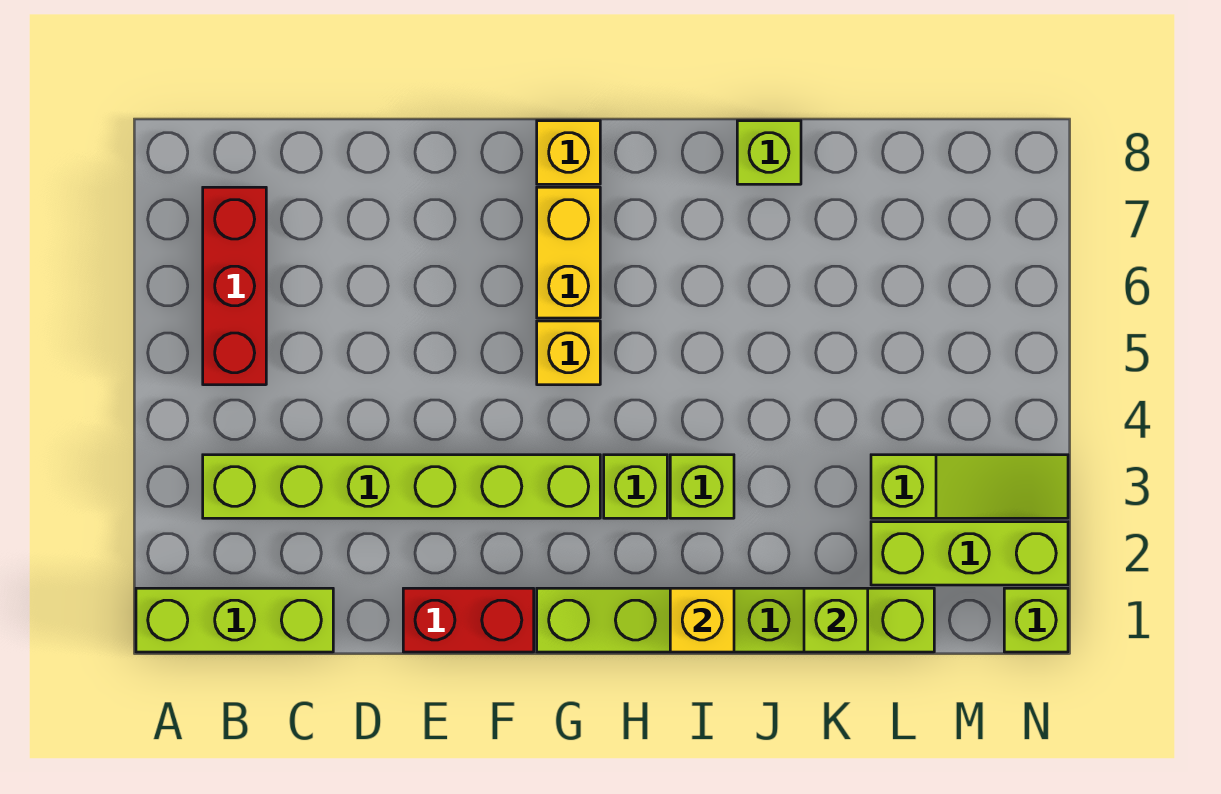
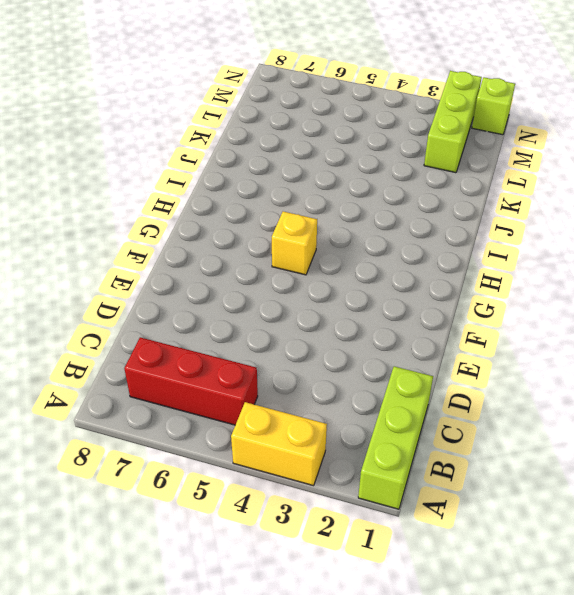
yellow 1x2 brick [231,402,327,486] -> yellow 1x2 brick moved to [537,187,600,318]
none -> lime 1x6 brick [203,455,600,518]
none -> red 1x2 brick [403,588,534,652]
none -> lime 1x6 brick [537,588,934,652]

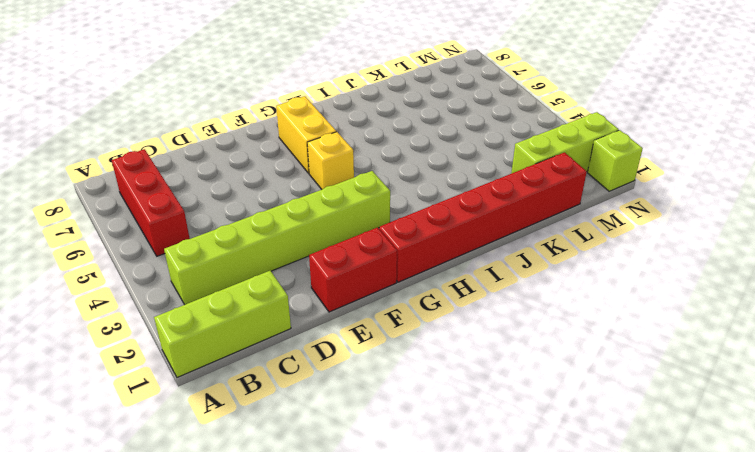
red 1x6 brick [379,152,587,282] -> lime 1x6 brick [537,588,934,652]
none -> yellow 1x1 brick [537,121,600,184]
none -> lime 1x1 brick [604,455,667,518]
none -> lime 1x1 brick [670,455,734,518]

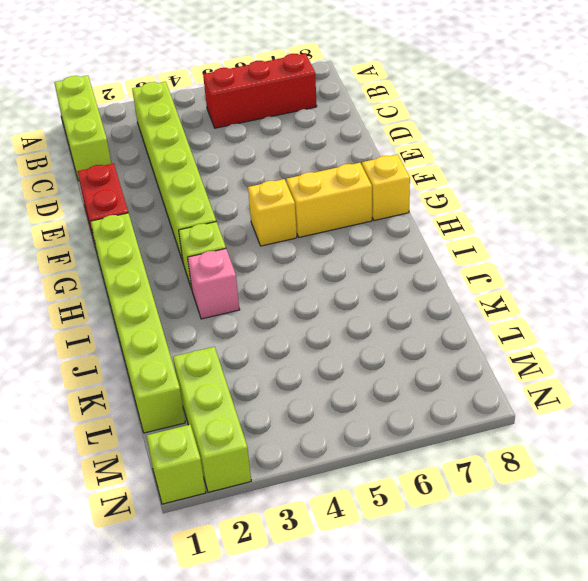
pink 1x1 brick [187,249,240,319] -> lime 1x1 brick [670,455,734,518]
none -> lime 1x1 brick [737,121,801,184]
none -> lime 1x3 slope [871,455,1068,518]
none -> yellow 1x1 brick [670,588,734,652]

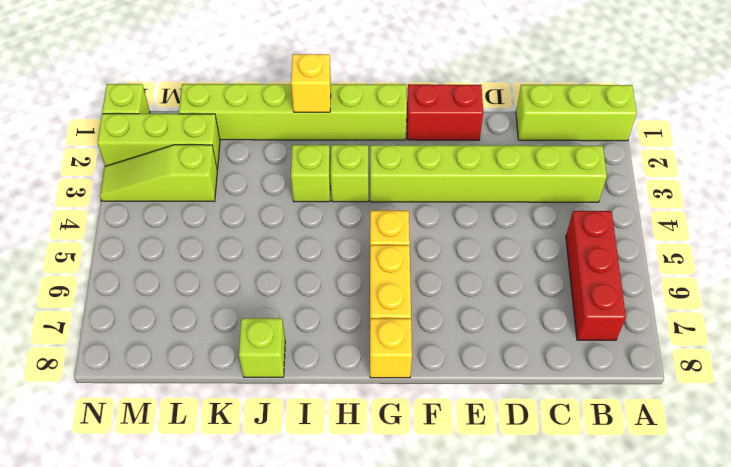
none -> lime 1x1 brick [804,588,868,652]

